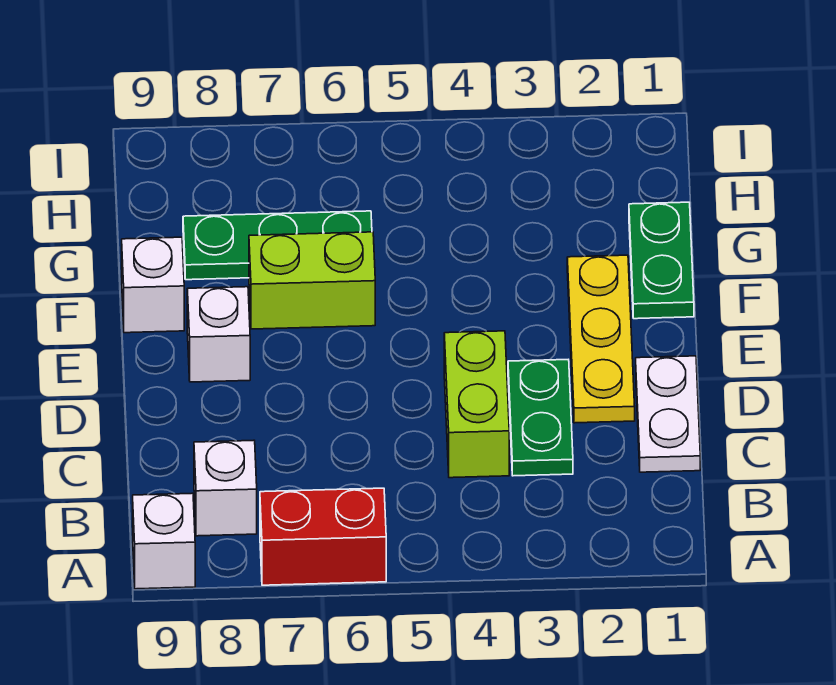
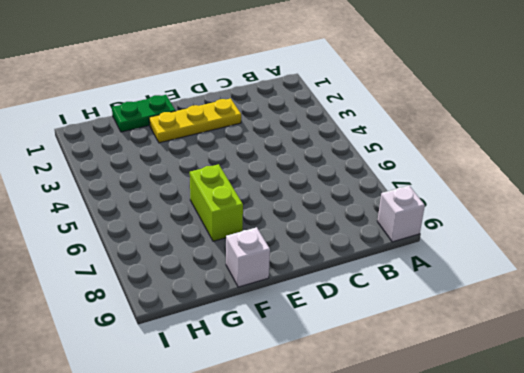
none -> red 1x2 brick [260,488,386,585]
none -> white 1x1 brick [194,440,257,536]
none -> white 1x2 plate [636,356,700,472]

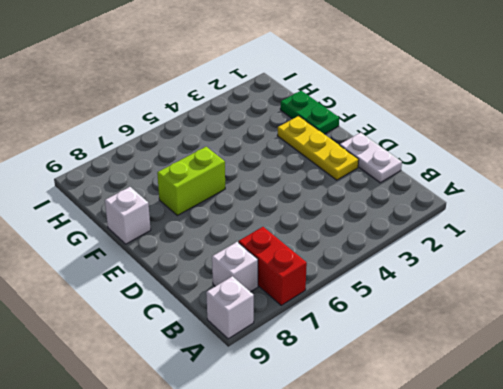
red 1x2 brick [238,227,307,305] -> red 1x2 brick turned to [260,488,386,585]
none -> green 1x2 plate [508,360,573,476]
none -> lime 1x2 brick [444,331,509,478]
none -> white 1x1 brick [187,287,250,382]

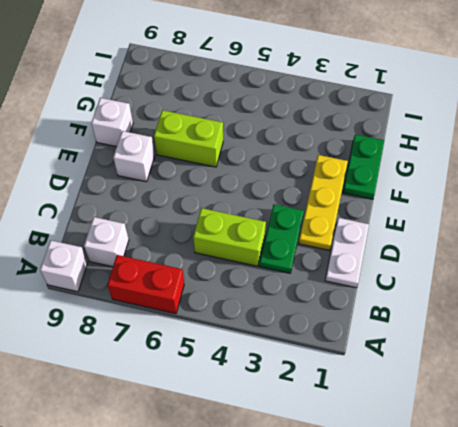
lime 1x2 brick [193,208,266,266] -> lime 1x2 brick turned to [444,331,509,478]
none -> green 1x3 plate [183,211,372,280]

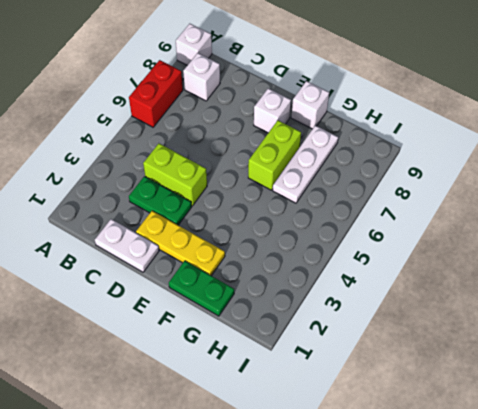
white 1x3 plate [273,125,338,203] -> green 1x3 plate [183,211,372,280]

